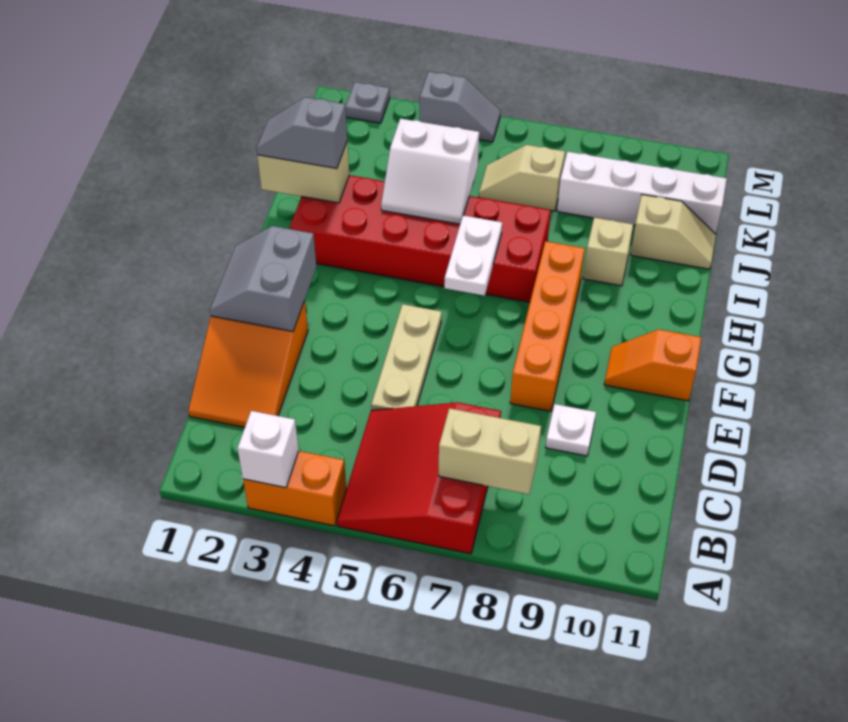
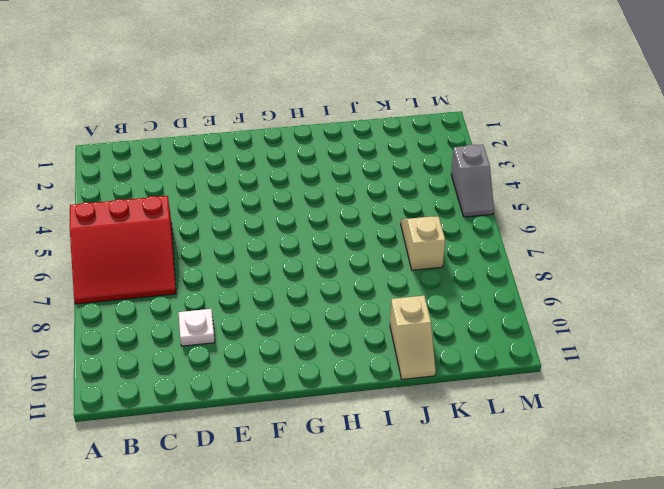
red 3x3 slope [70,196,176,304] -> red 3x3 slope turned to [337,402,501,554]
none -> orange 1x2 brick [243,451,346,526]
none -> orange 2x3 slope [188,300,308,427]
none -> tan 1x3 plate [371,304,442,410]

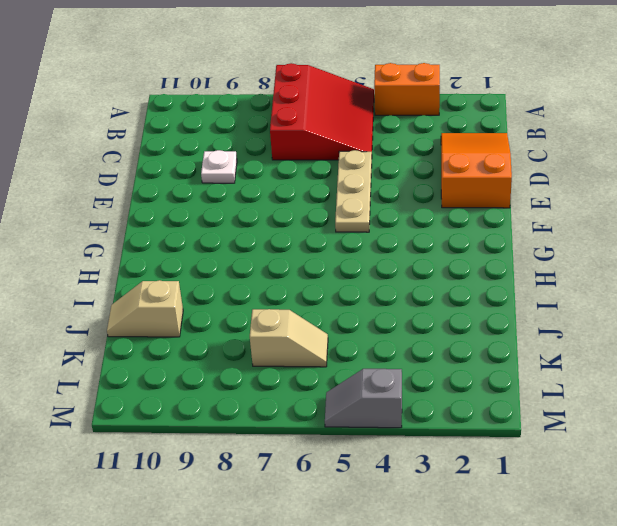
none -> orange 1x4 brick [510,241,585,411]
none -> orange 1x2 slope [604,329,702,401]
none -> red 2x6 brick [290,175,551,302]

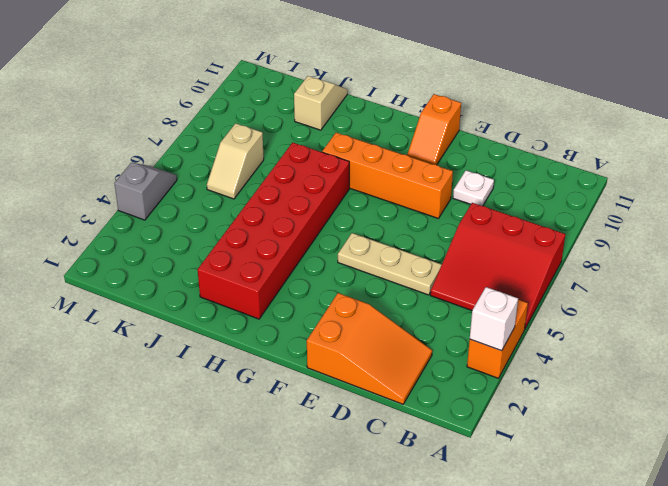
none -> tan 1x1 brick [583,218,633,286]
none -> white 1x4 brick [557,152,727,234]
none -> grey 1x1 plate [345,82,390,123]

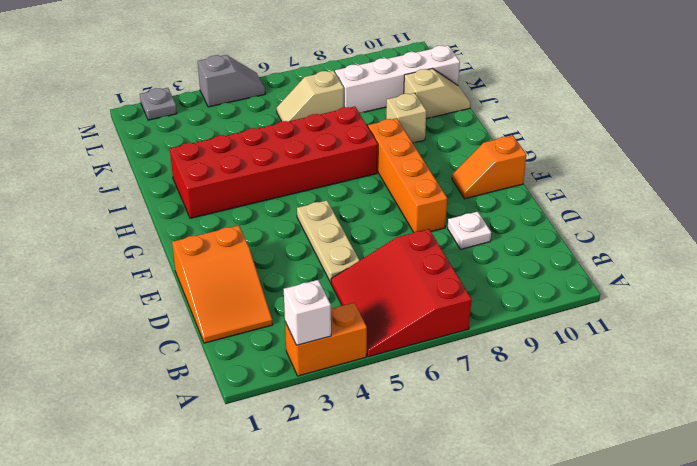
none -> tan 1x2 brick [439,408,541,494]
none -> grey 2x2 slope [210,226,316,331]
none -> white 1x2 plate [444,215,502,296]

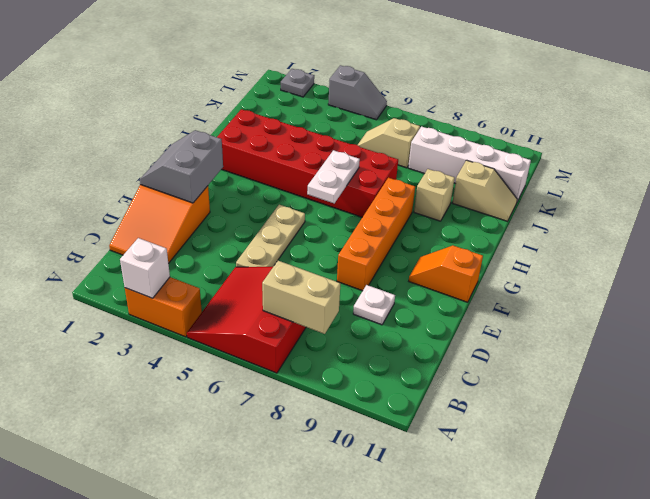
none -> tan 1x2 brick [257,142,349,203]
none -> white 2x2 slope [381,119,479,224]
none -> grey 1x2 slope [256,97,347,169]

